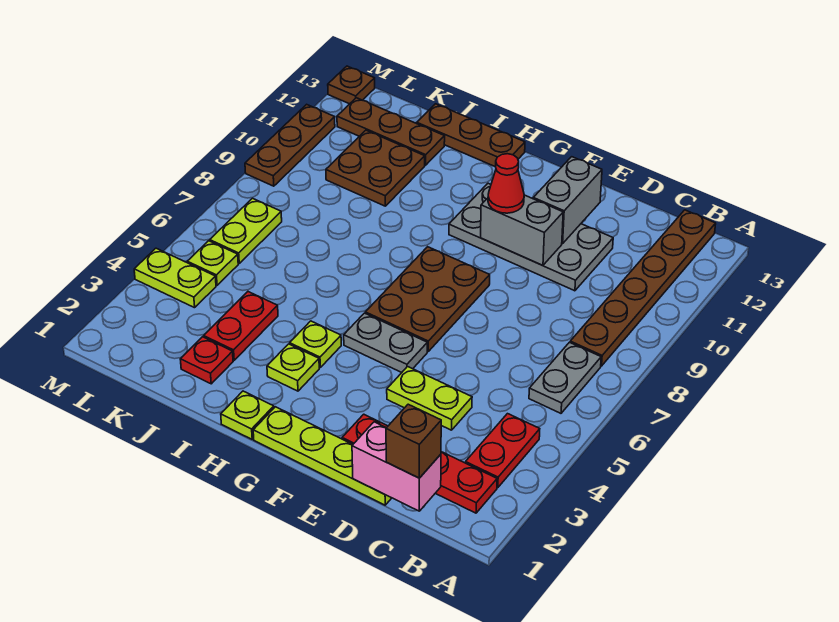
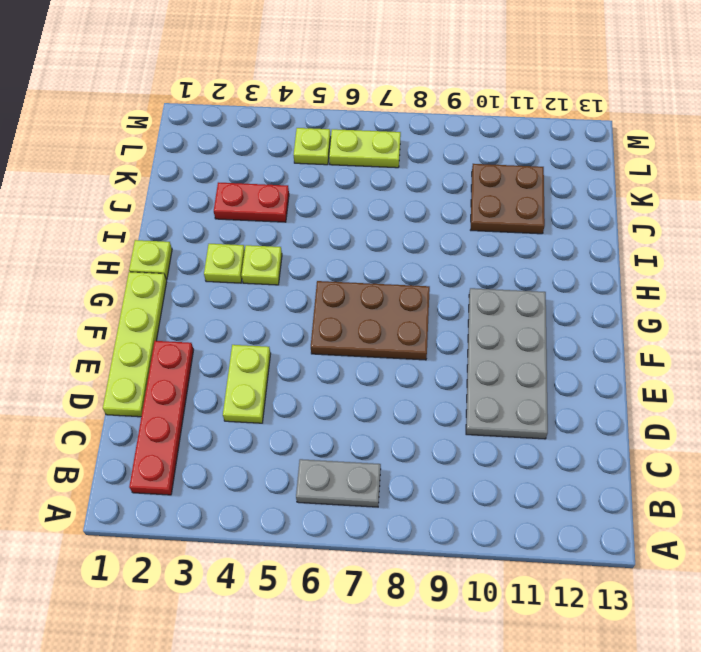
none -> red 1x2 plate [465,414,540,488]
none -> brown 1x6 plate [570,210,716,366]
none -> grey 1x2 plate [344,313,427,372]

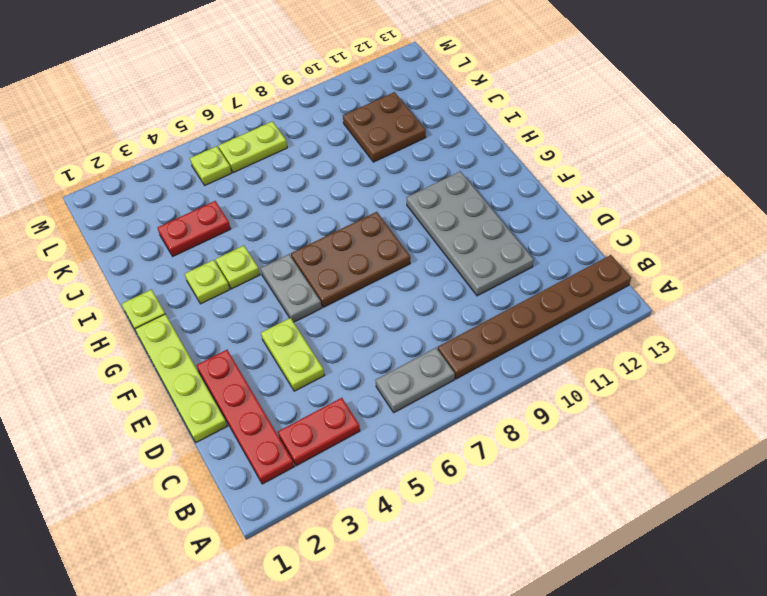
none -> brown 1x3 plate [417,104,525,167]
none -> red 1x1 plate [180,337,233,384]
none -> brown 1x3 plate [337,98,445,165]

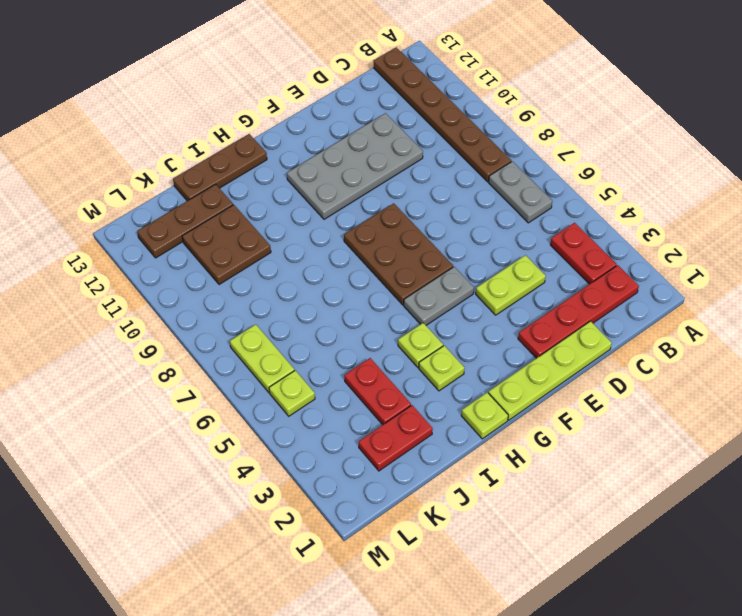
red 1x2 plate [359,405,433,471] -> red 1x1 plate [180,337,233,384]
none -> lime 1x2 plate [134,248,216,308]
none -> brown 1x3 plate [245,104,335,186]
none -> brown 1x1 plate [328,66,375,104]

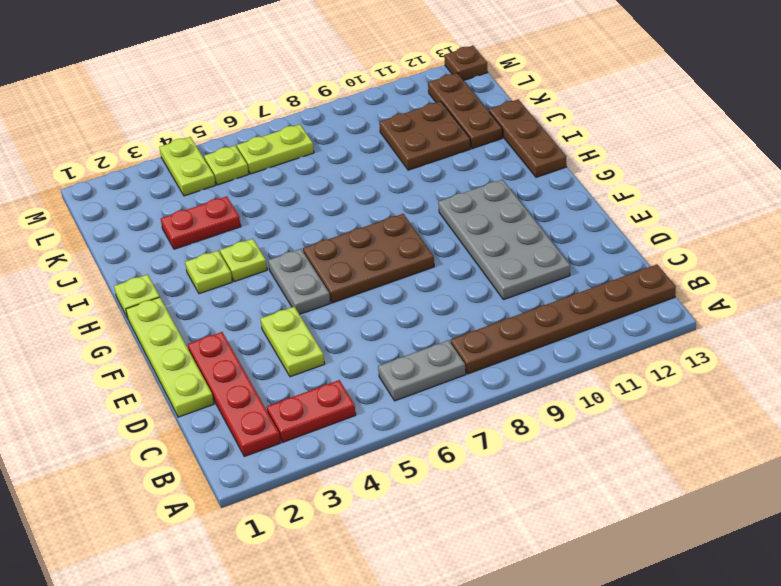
none -> red 1x1 plate [180,337,233,384]
none -> brown 1x3 plate [245,104,335,186]
none -> pink 1x2 brick [352,422,441,511]

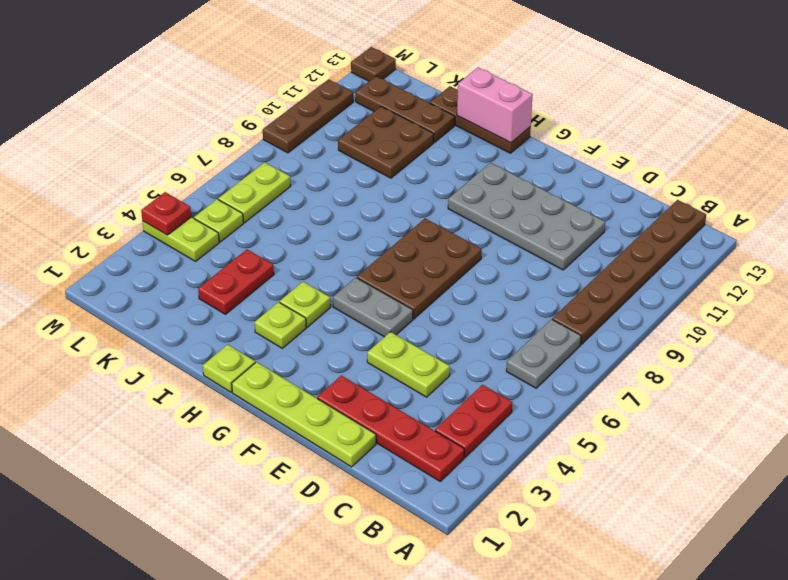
pink 1x2 brick [457,68,533,143] -> pink 1x2 brick moved to [352,422,441,511]
red 1x1 plate [141,192,191,235] -> red 1x1 plate moved to [180,337,233,384]
none -> grey 1x2 brick [481,195,563,265]
none -> grey 1x2 brick [533,157,602,244]
none -> brown 1x1 brick [386,404,441,478]

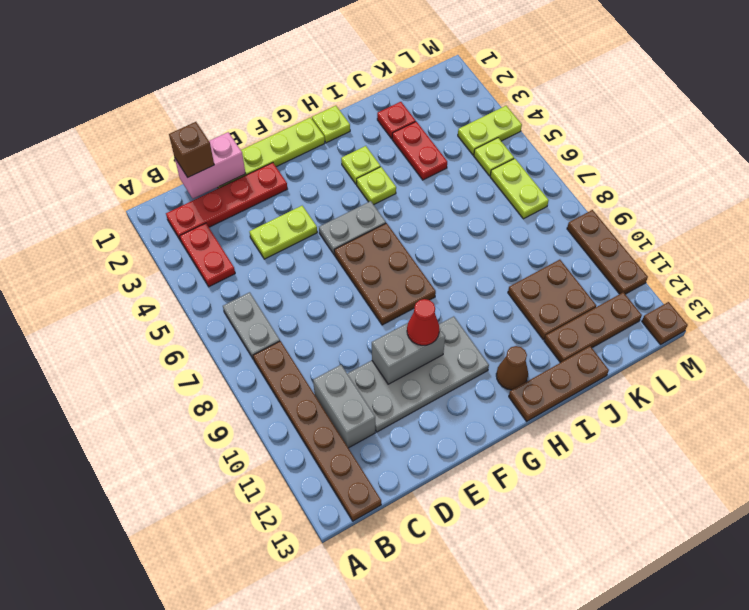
grey 1x2 brick [313,365,375,448] -> grey 1x2 brick moved to [533,157,602,244]
brown 1x1 cone [496,346,528,390] -> none

